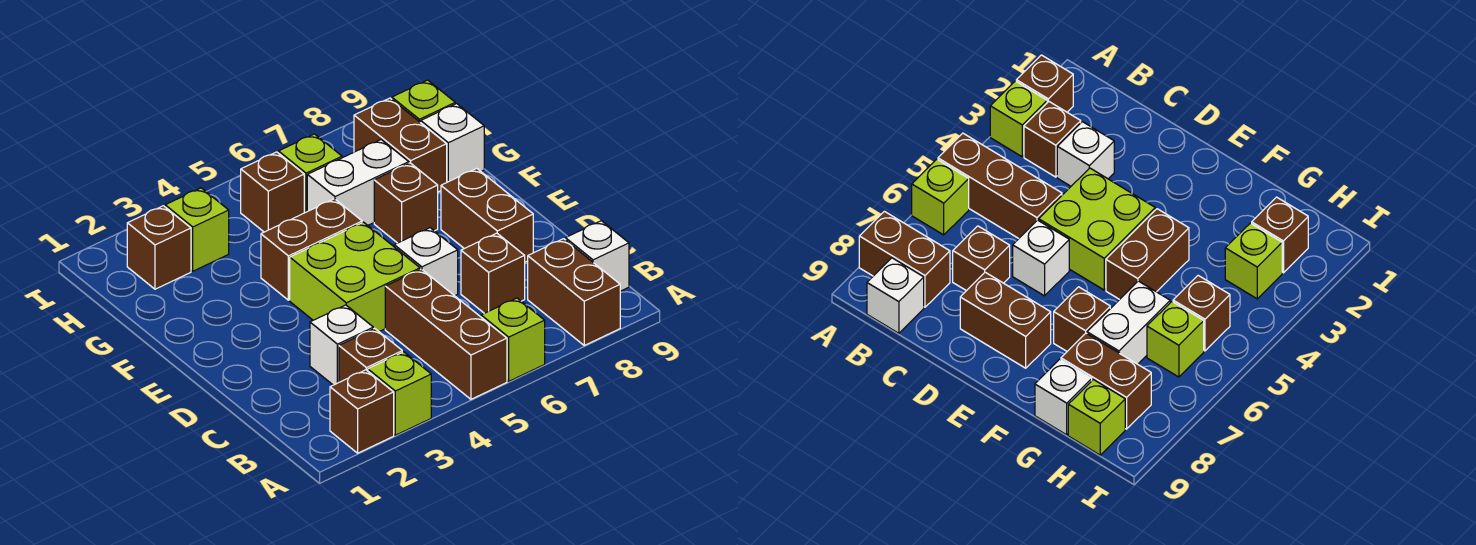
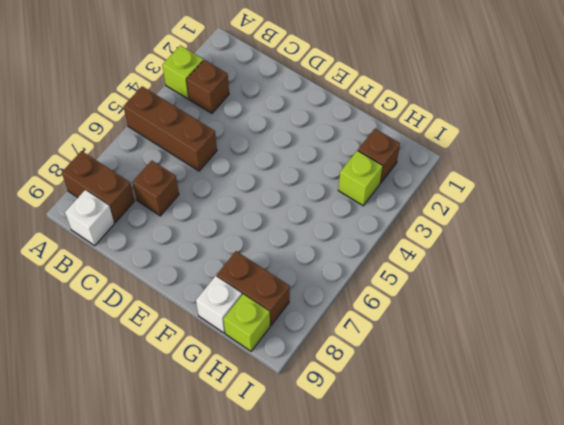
none -> brown 1x1 brick [330,370,394,453]
none -> lime 1x1 brick [481,298,545,381]
none -> white 1x1 brick [310,305,373,385]

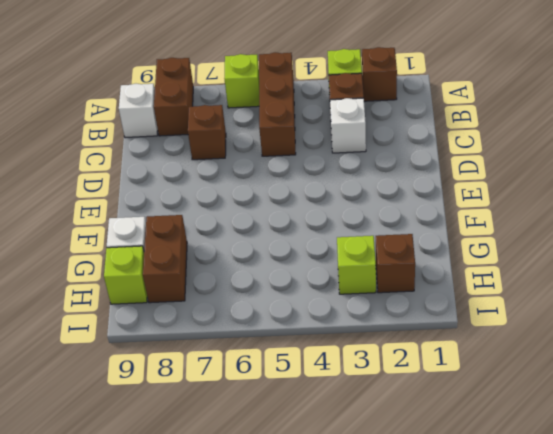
none -> lime 2x2 brick [290,222,420,331]
none -> white 1x1 brick [394,228,458,296]
none -> brown 1x2 brick [441,168,533,262]

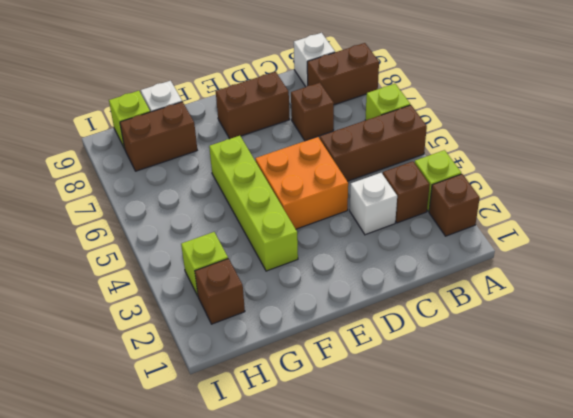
orange 2x2 brick [255,137,348,229] -> lime 2x2 brick [290,222,420,331]
lime 1x4 brick [209,136,298,271] -> brown 1x2 brick [261,199,362,300]
none -> white 1x1 brick [394,228,458,296]
none -> brown 1x1 brick [374,163,438,243]
none -> white 1x2 brick [307,140,409,225]

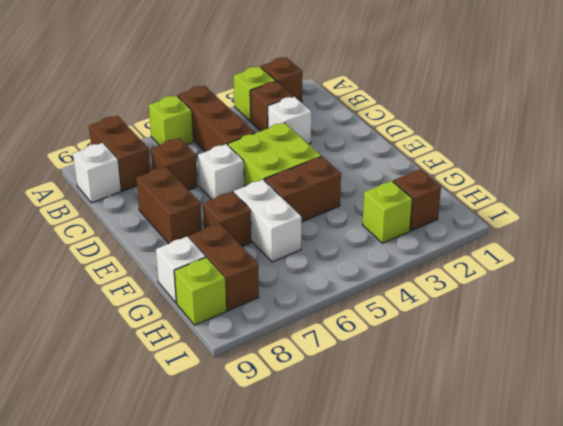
white 1x2 brick [234,180,301,262] -> white 1x2 brick turned to [307,140,409,225]
none -> brown 1x1 brick [241,152,304,232]
none -> lime 1x1 brick [279,134,342,213]

